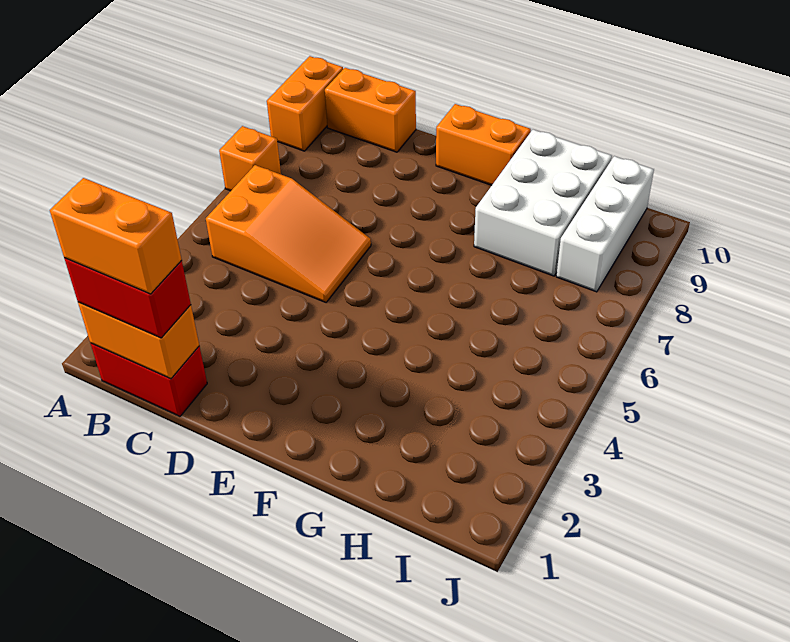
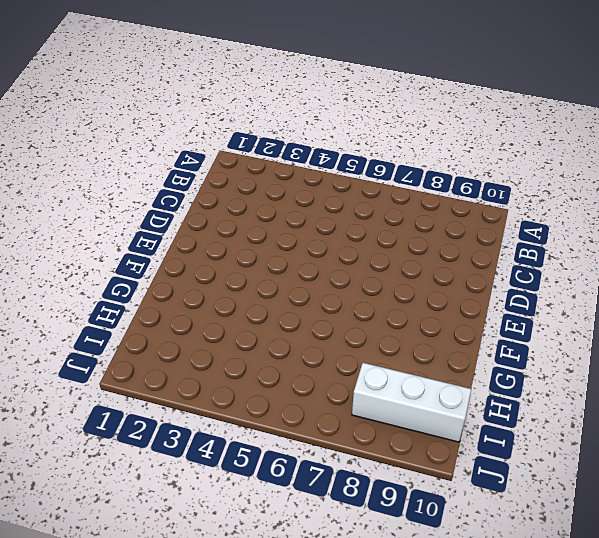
none -> orange 1x1 brick [219,126,281,191]
none -> orange 1x2 brick [267,56,343,151]

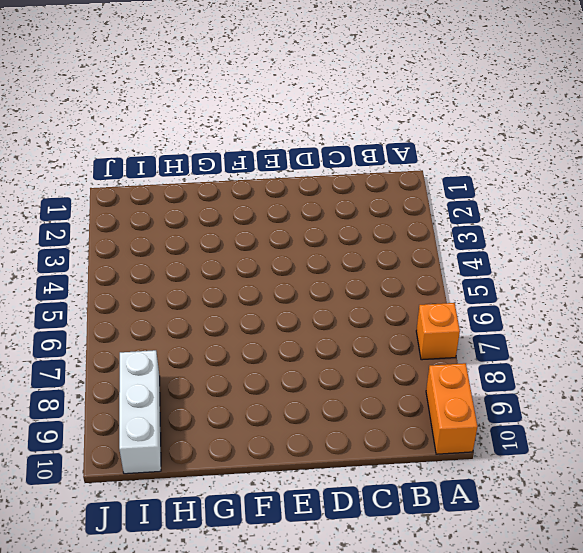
none -> red 1x2 brick [90,343,207,416]
none -> orange 2x3 slope [206,165,371,302]

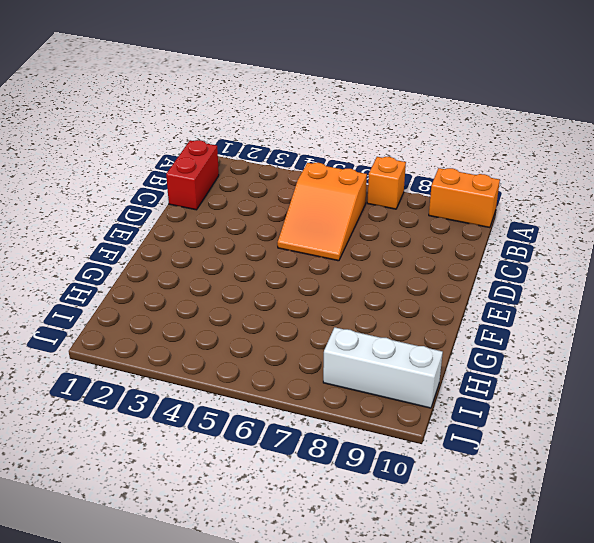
none -> orange 1x2 brick [325,68,416,152]
none -> orange 1x2 brick [436,104,531,185]

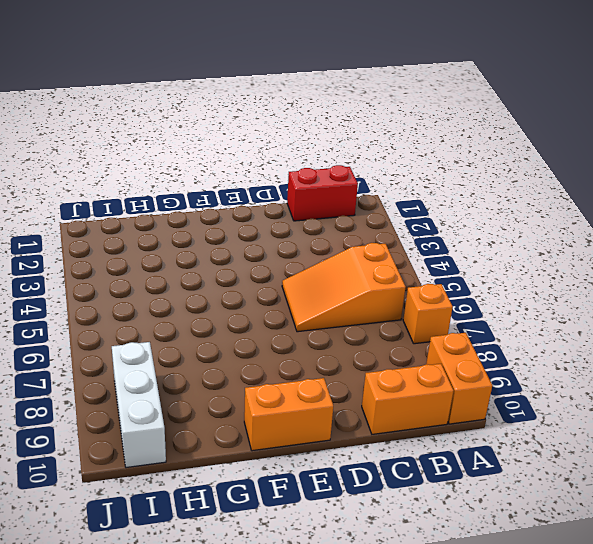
none -> white 2x3 brick [474,130,612,276]
none -> orange 1x2 brick [78,302,199,379]

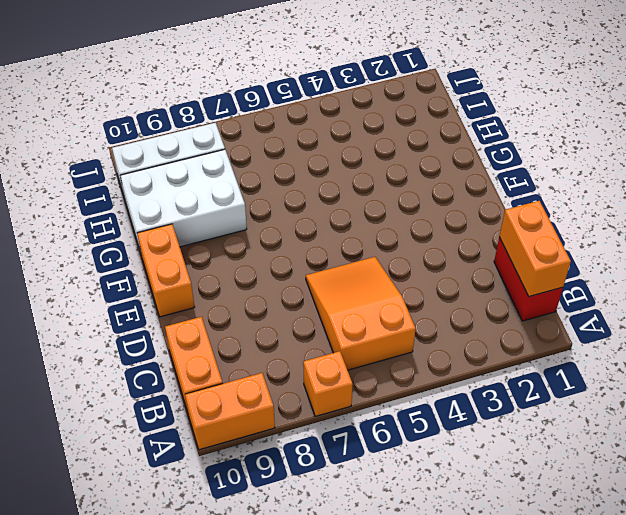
none -> red 1x2 brick [64,258,191,338]
none -> orange 1x2 brick [50,178,182,294]

